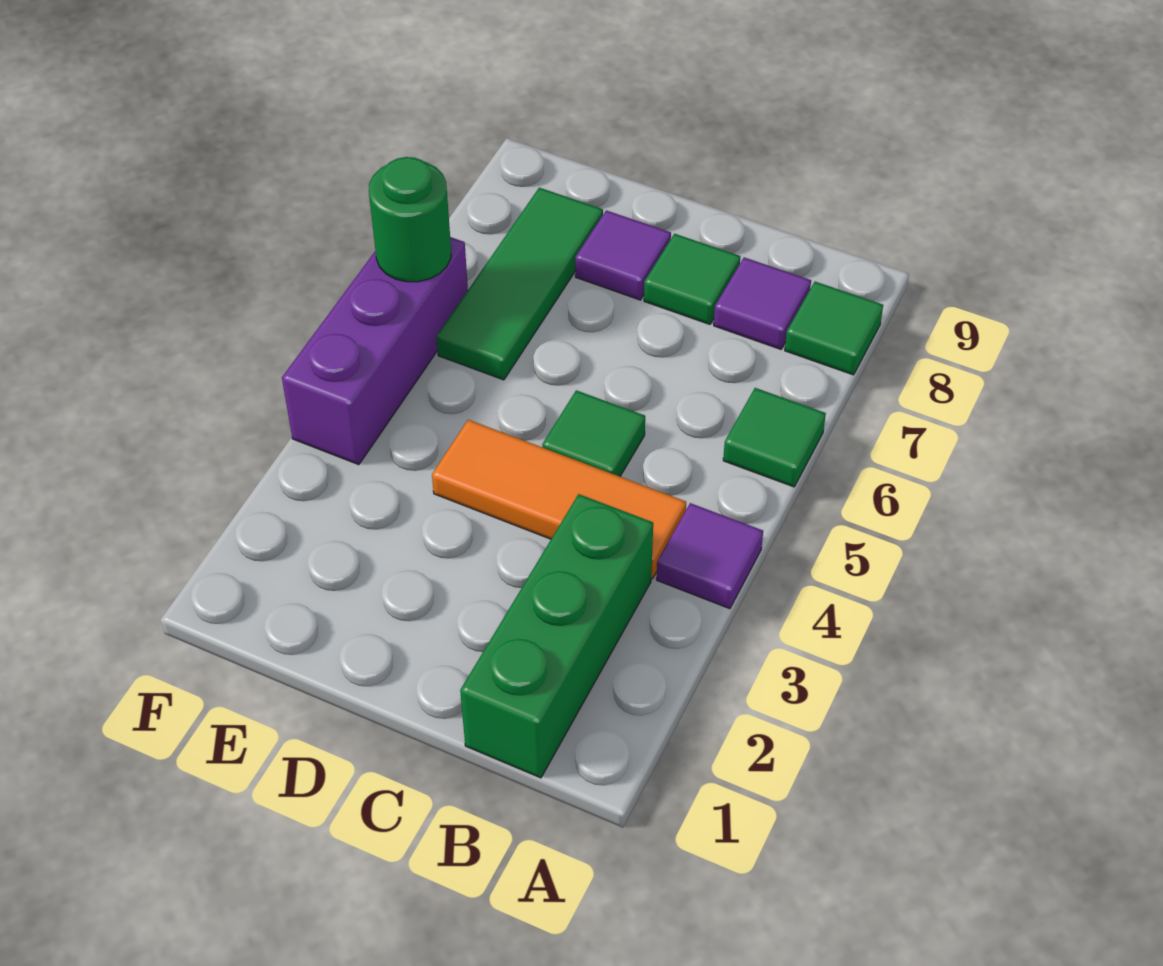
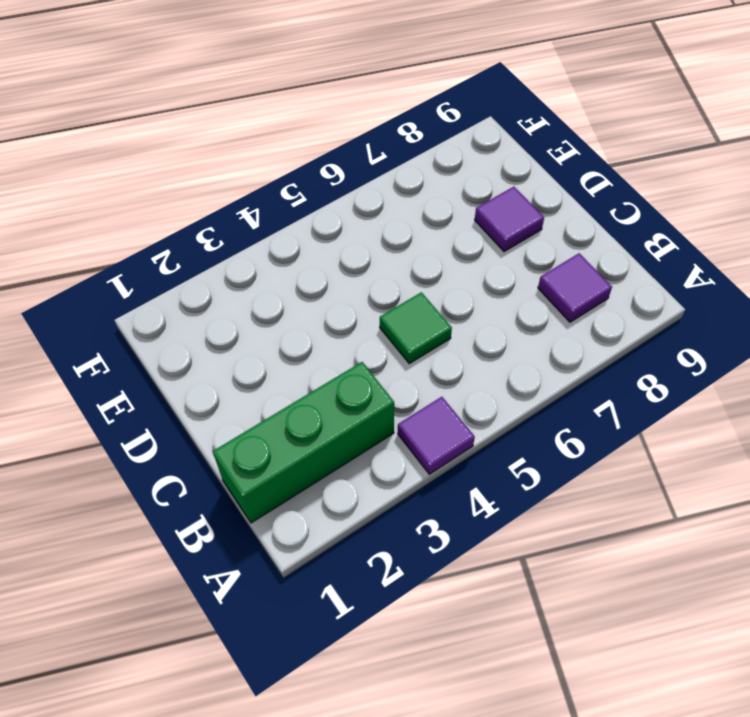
none -> green 1x1 tile [723,388,826,487]
none -> green 1x1 tile [785,282,883,375]
none -> orange 1x3 tile [432,420,686,579]

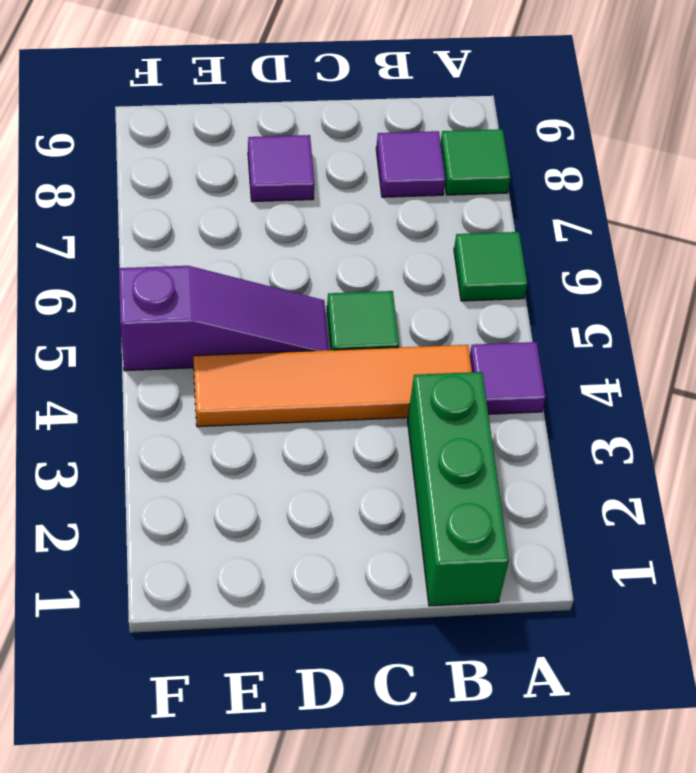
orange 1x4 tile [194,345,472,427] -> orange 1x3 tile [432,420,686,579]
purple 1x3 slope [119,266,329,371] -> purple 1x3 brick [282,237,468,465]
none -> green 1x1 tile [644,234,740,324]
none -> green 1x3 tile [436,188,603,380]
none -> green 1x1 round brick [369,157,451,282]

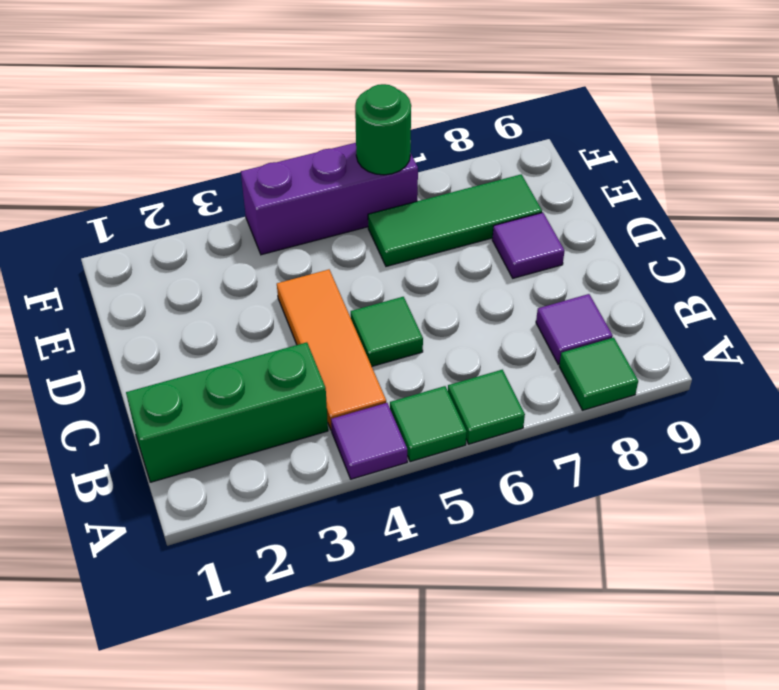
green 1x1 tile [390,386,467,462] -> green 1x1 tile moved to [644,234,740,324]

